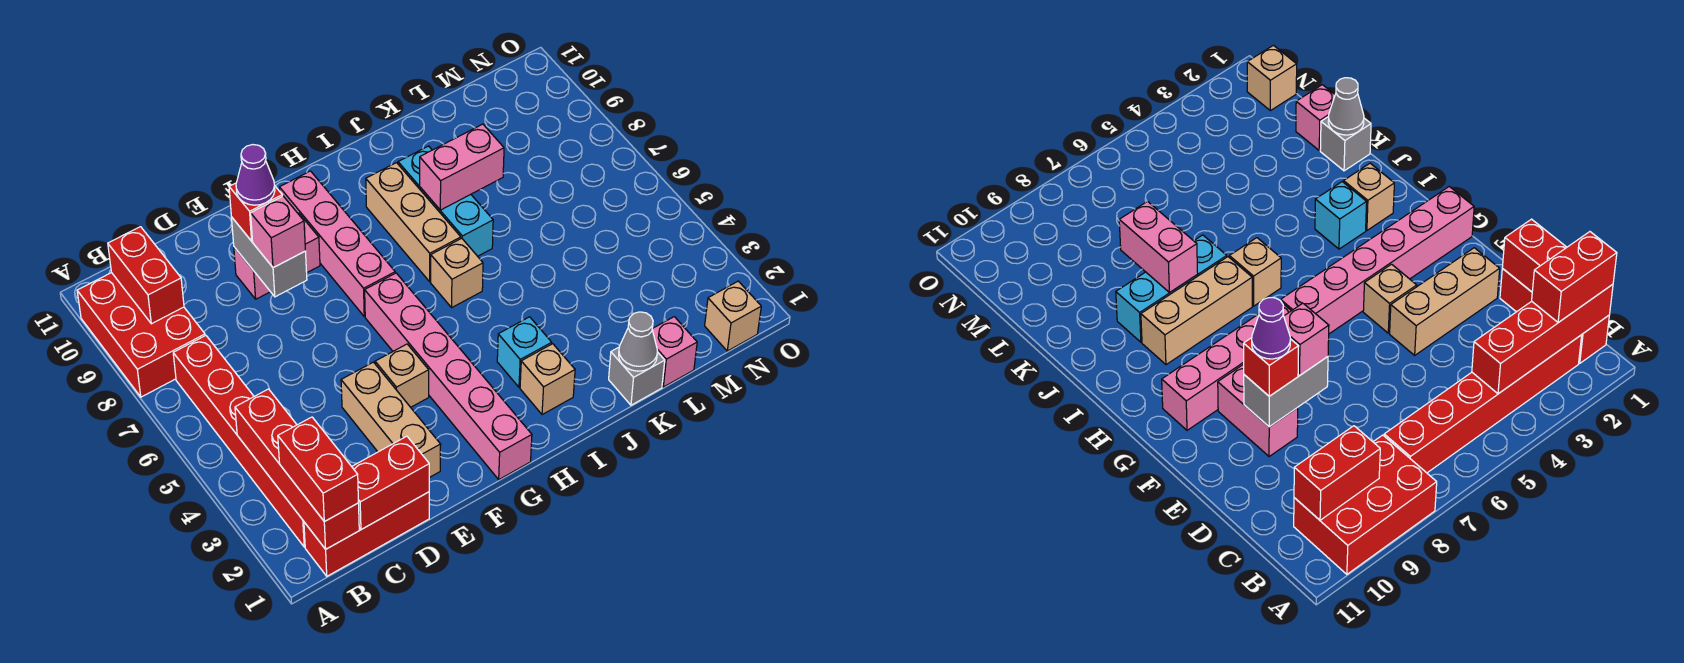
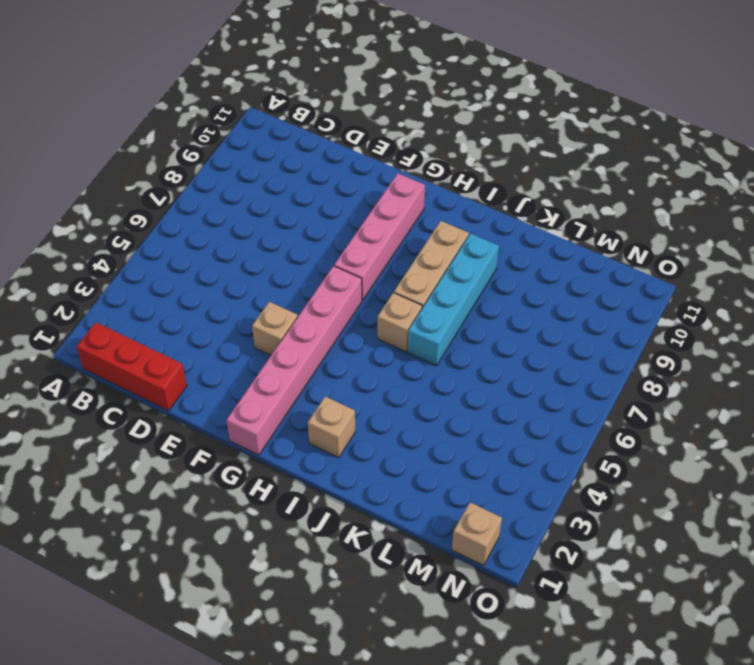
cyan 1x4 brick [408,233,499,366] -> cyan 1x3 brick [398,146,493,256]
none -> red 2x3 brick [77,273,205,397]
none -> red 1x6 brick [173,336,305,547]
none -> tan 1x3 brick [341,362,441,478]

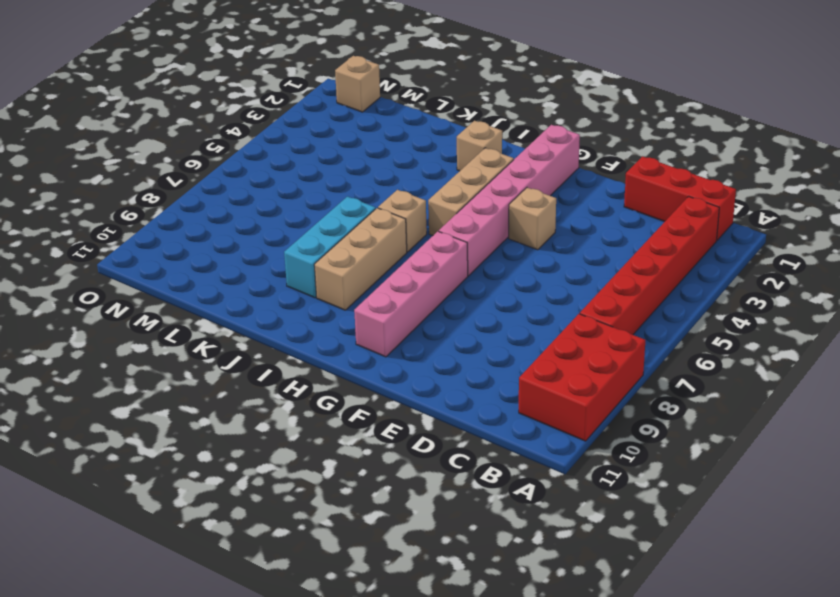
tan 1x3 brick [428,148,514,236] -> tan 1x3 brick moved to [341,362,441,478]
none -> pink 1x2 brick [234,213,320,299]
none -> cyan 1x1 brick [497,317,552,387]
none -> grey 1x1 brick [609,347,665,405]

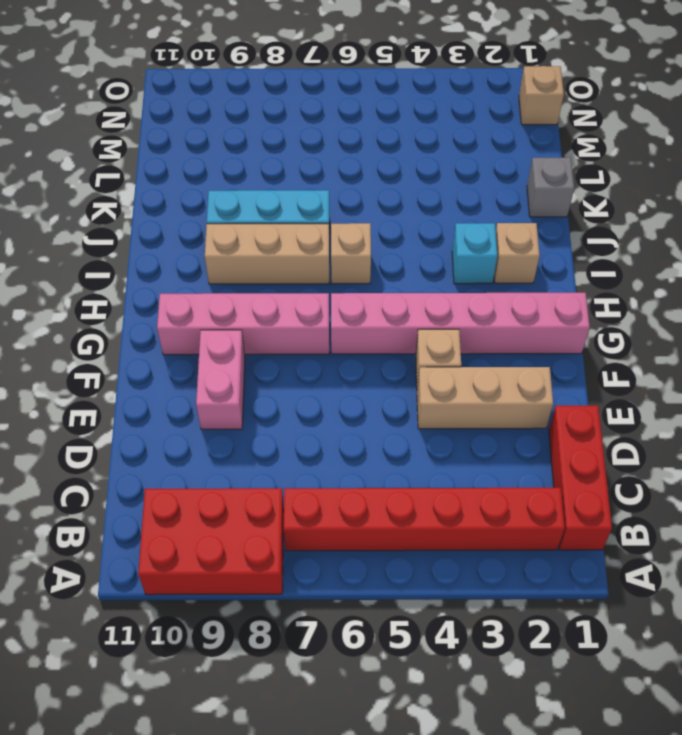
none -> pink 1x1 brick [652,317,697,387]
none -> red 1x4 brick [235,389,359,549]
none -> red 1x2 brick [108,227,184,324]

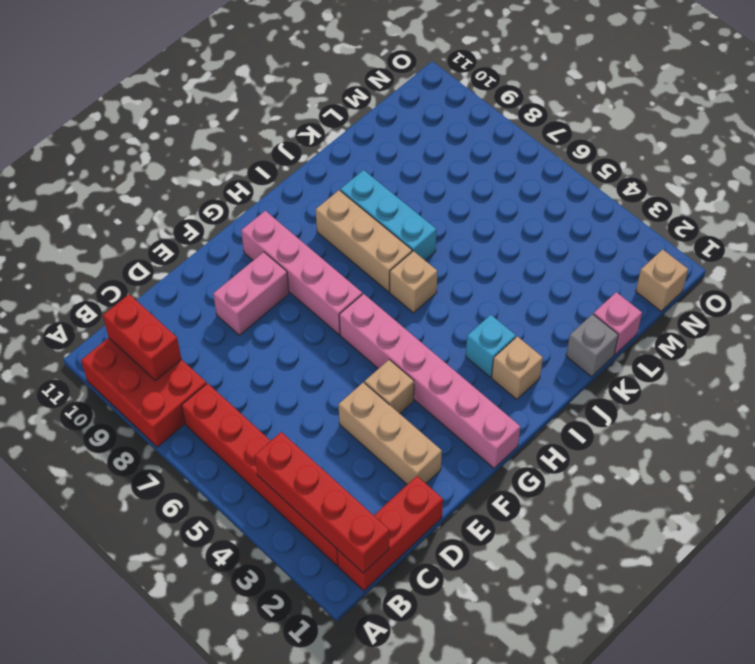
none -> red 1x2 brick [352,436,429,530]
none -> grey 1x2 brick [232,218,307,297]
none -> pink 1x2 brick [420,124,504,210]

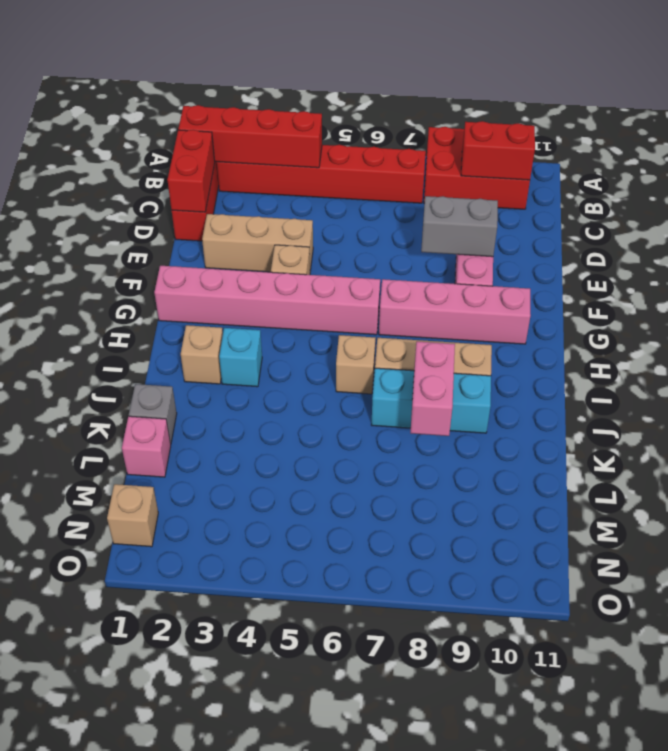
none -> grey 1x1 cone [619,312,658,371]
none -> red 1x2 brick [278,417,359,522]
none -> pink 1x1 brick [251,196,305,268]

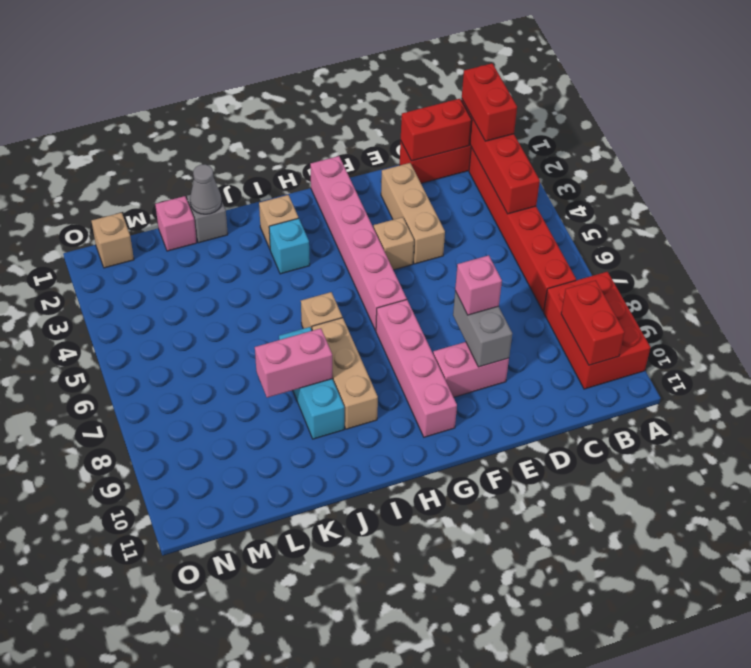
none -> red 1x1 brick [229,183,282,241]
none -> purple 1x1 cone [236,145,275,205]

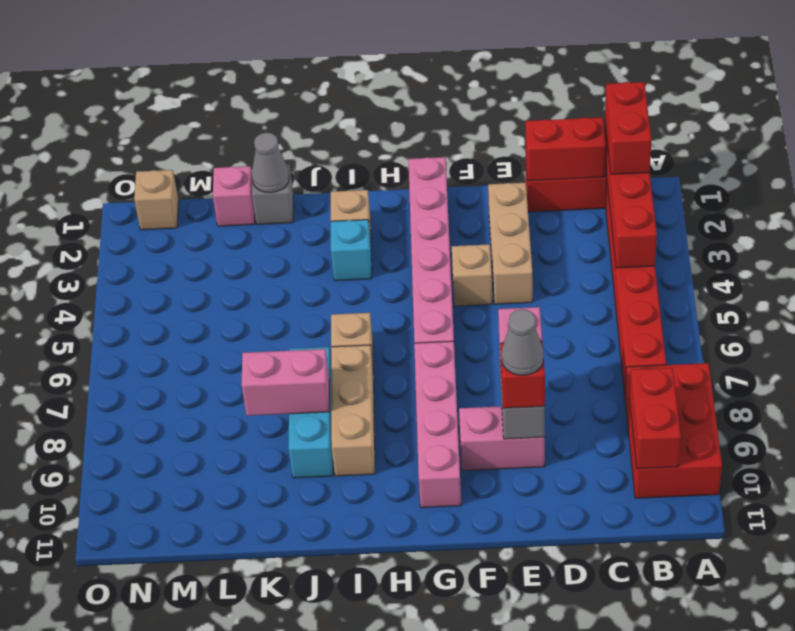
grey 1x1 cone [501,309,544,375] -> purple 1x1 cone [236,145,275,205]

